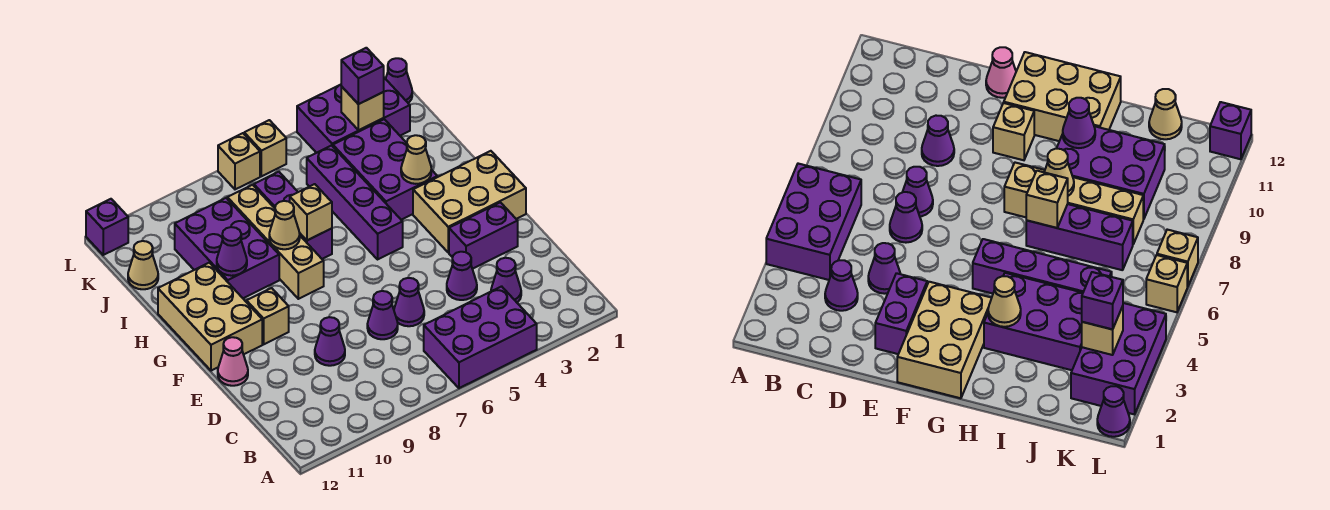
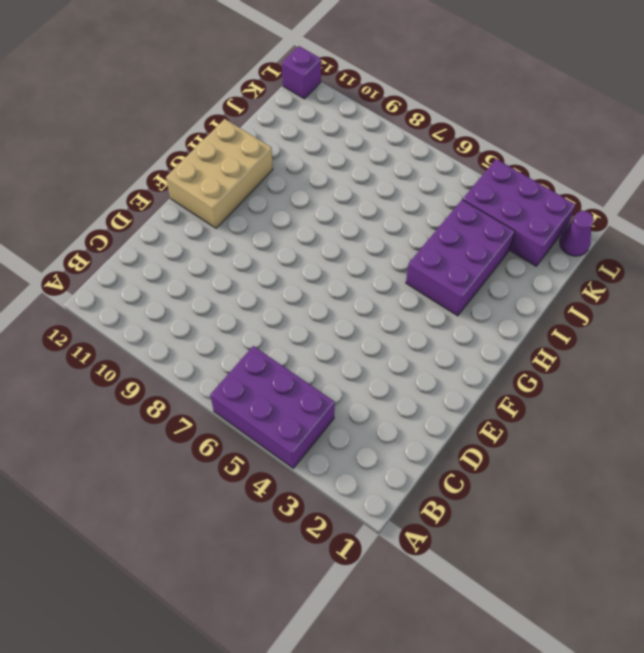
none -> purple 1x1 cone [491,258,521,302]
none -> purple 1x1 cone [447,252,477,300]
none -> purple 1x1 cone [394,278,424,326]

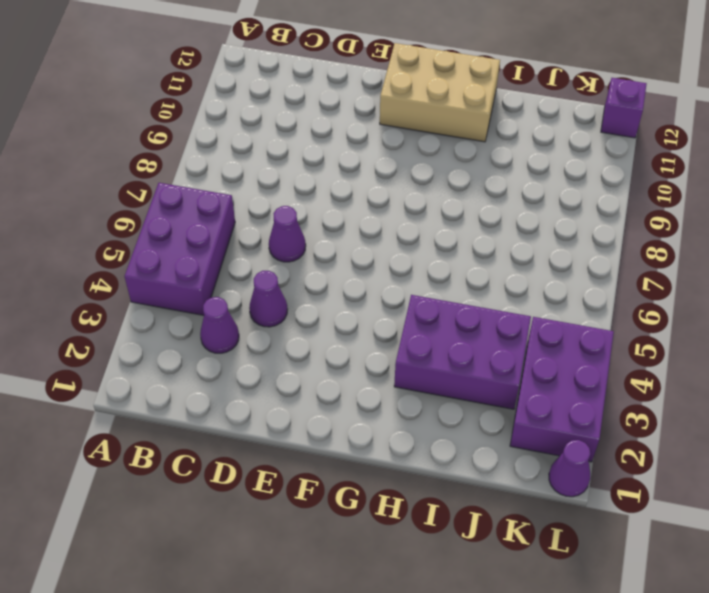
none -> purple 1x1 cone [367,291,398,339]
none -> purple 1x1 cone [315,317,345,366]
none -> purple 1x2 brick [449,202,518,269]

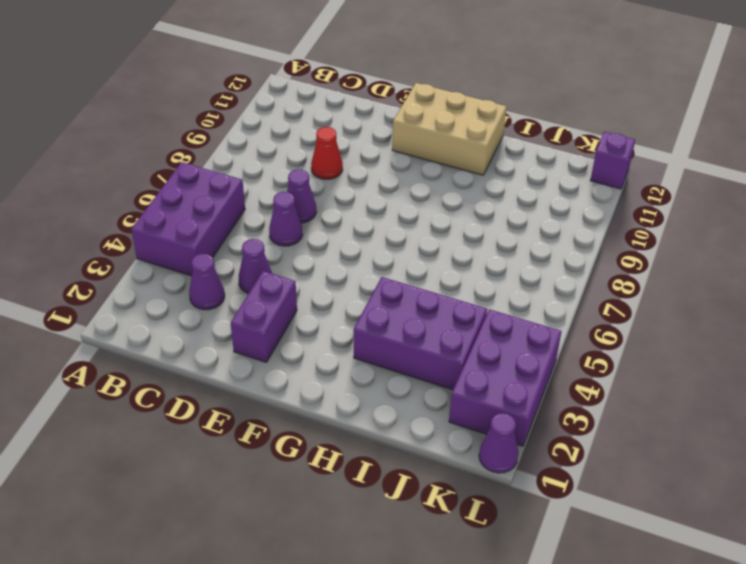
red 1x1 cone [311,127,343,179] -> purple 1x1 cone [315,317,345,366]
none -> pink 1x1 cone [218,337,248,386]
none -> tan 2x3 brick [413,151,526,253]
none -> tan 1x1 brick [247,288,289,344]

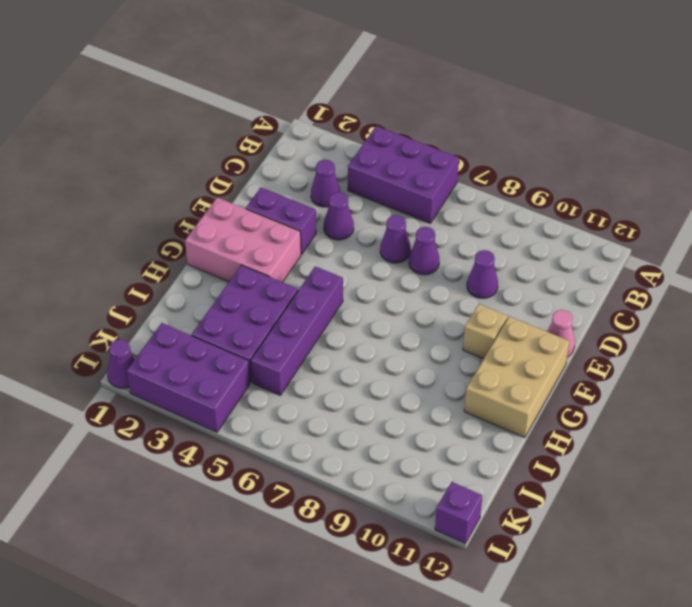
pink 2x3 brick [185,198,301,282] -> tan 2x3 brick [413,151,526,253]
none -> tan 1x4 brick [227,185,324,299]
none -> purple 1x3 brick [254,172,332,259]
none -> purple 2x3 brick [175,198,279,298]

